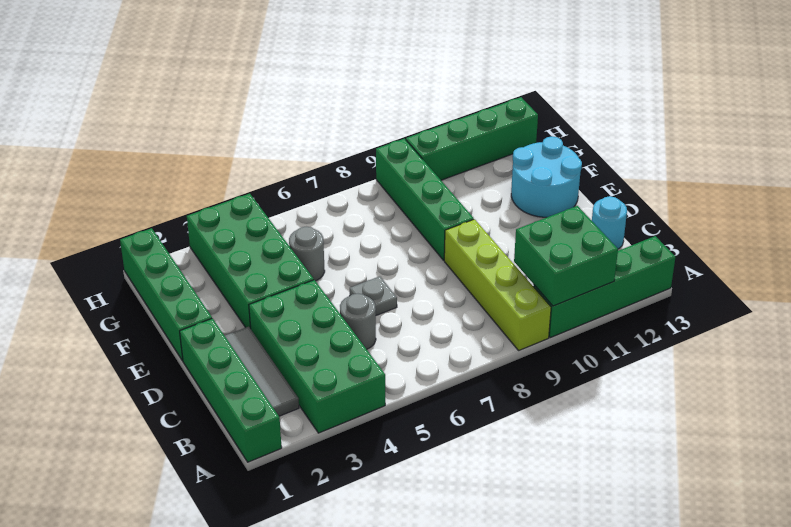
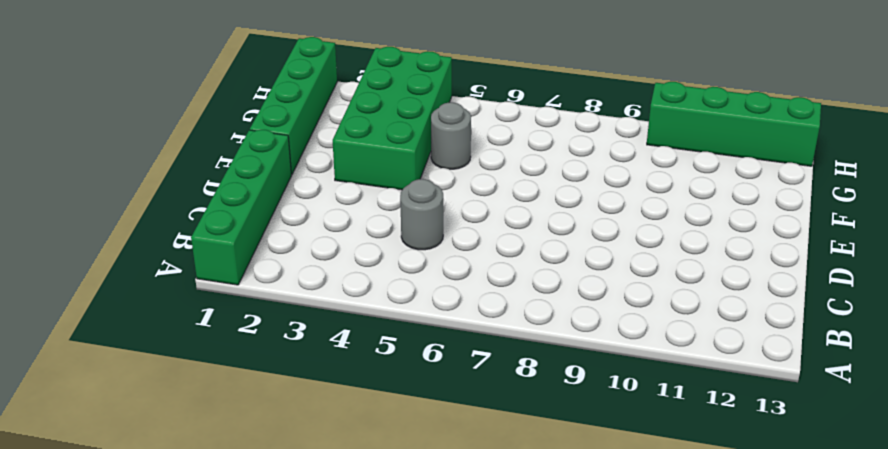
none -> green 2x4 brick [249,280,385,433]
none -> lime 1x4 brick [444,219,551,350]
none -> green 1x4 brick [533,236,675,337]

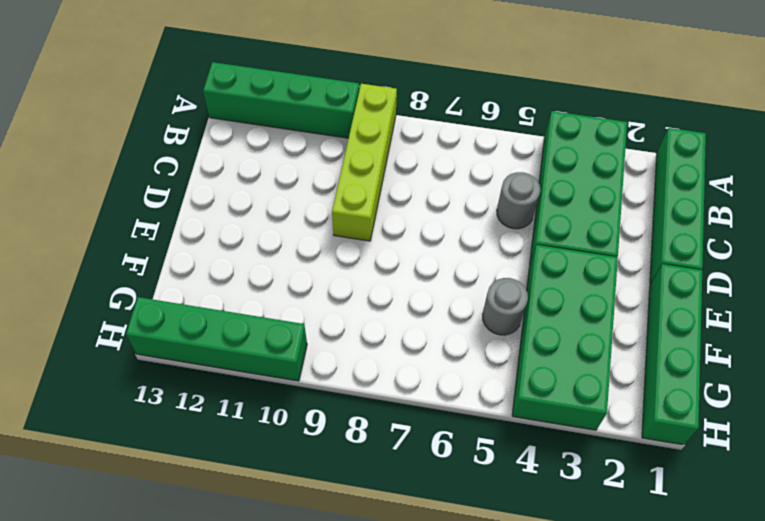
none -> grey 1x3 tile [225,327,299,416]
none -> cyan 1x1 round brick [592,196,627,249]
none -> grey 1x1 plate [350,276,397,315]

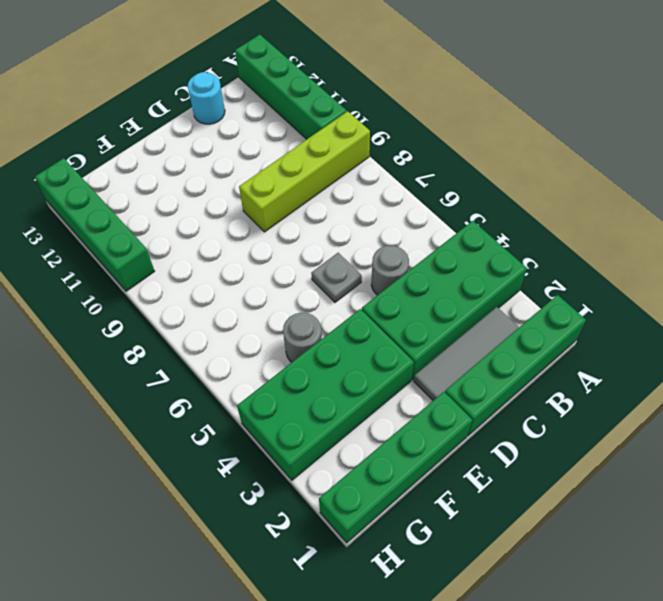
none -> green 1x4 brick [376,139,474,260]
none -> cyan 2x2 round brick [511,136,582,217]
none -> green 2x2 brick [514,206,618,306]

